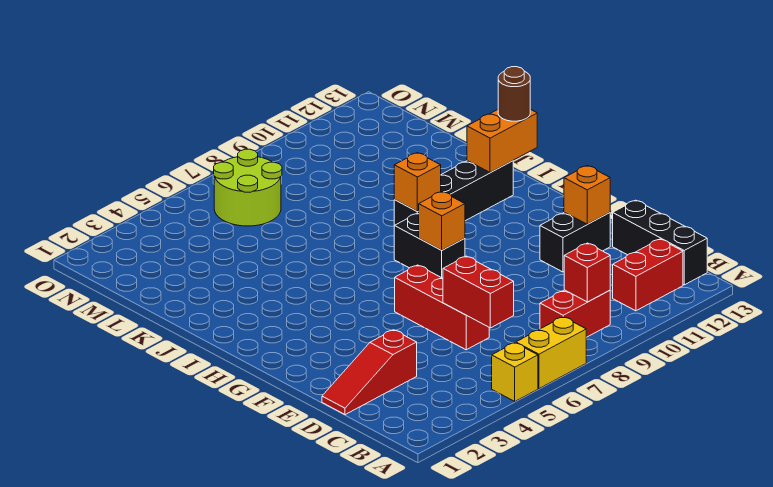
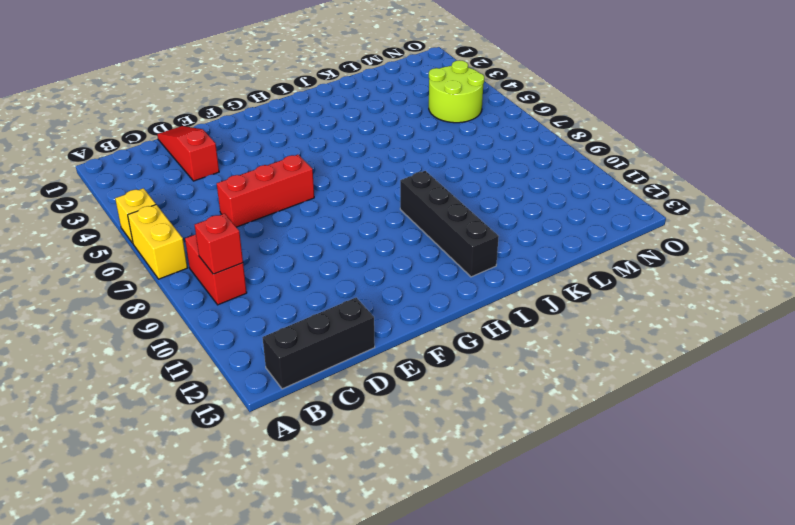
lime 2x2 round brick [429,60,484,123] -> lime 2x2 round brick moved to [214,149,282,226]
none -> red 1x2 brick [613,239,683,311]
none -> black 1x2 brick [540,212,610,272]
none -> black 1x2 brick [394,213,465,278]

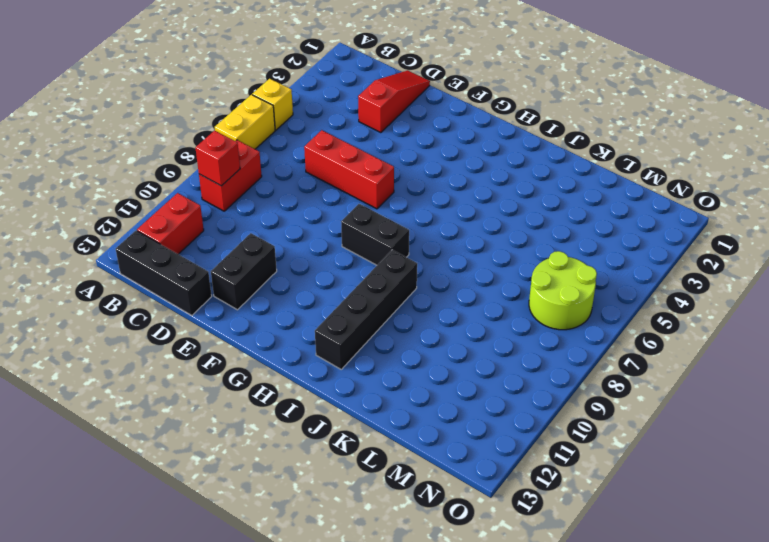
none -> red 1x2 brick [443,256,514,328]
none -> orange 1x1 brick [564,166,610,224]
none -> orange 1x1 brick [419,191,465,250]

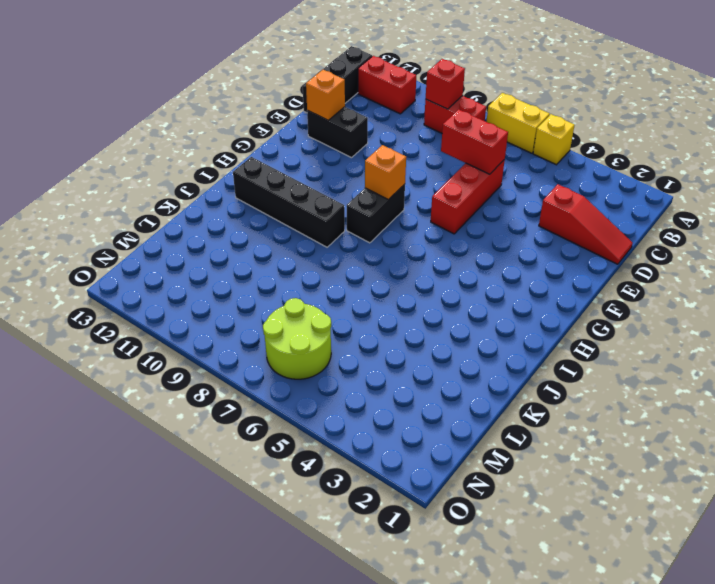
red 1x2 brick [441,109,508,174] -> red 1x2 brick turned to [443,256,514,328]
none -> orange 1x1 brick [394,153,441,212]
none -> orange 1x2 brick [467,109,537,173]
none -> brown 1x1 round brick [498,67,530,121]

